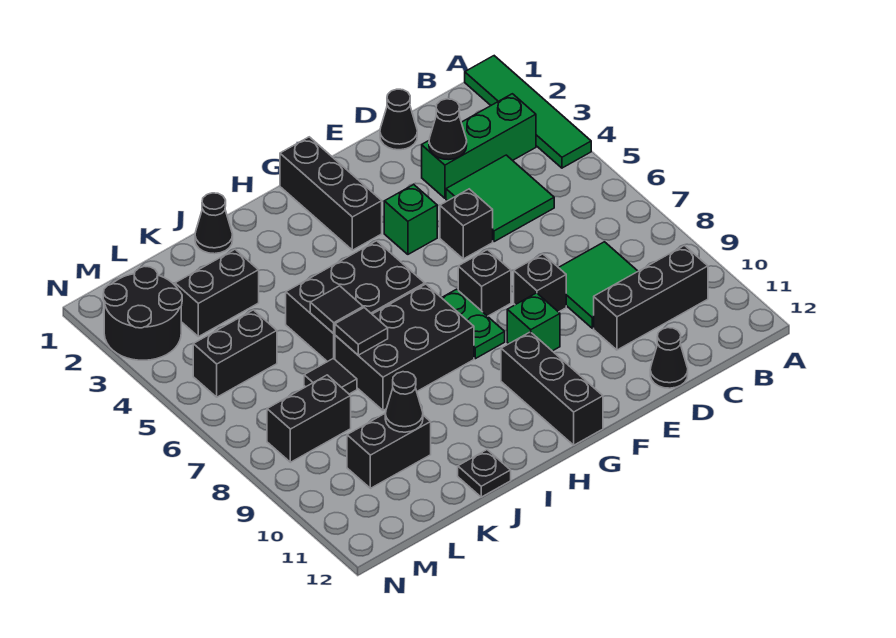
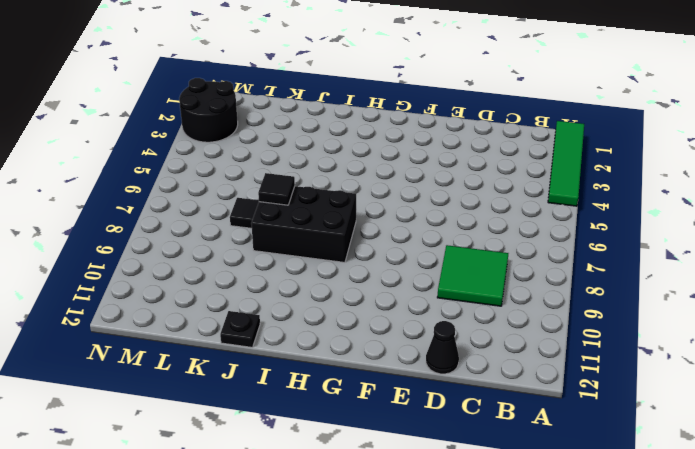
none -> green 1x3 brick [422,94,536,198]
none -> black 1x3 brick [594,246,708,350]
none -> green 2x2 tile [446,155,554,242]

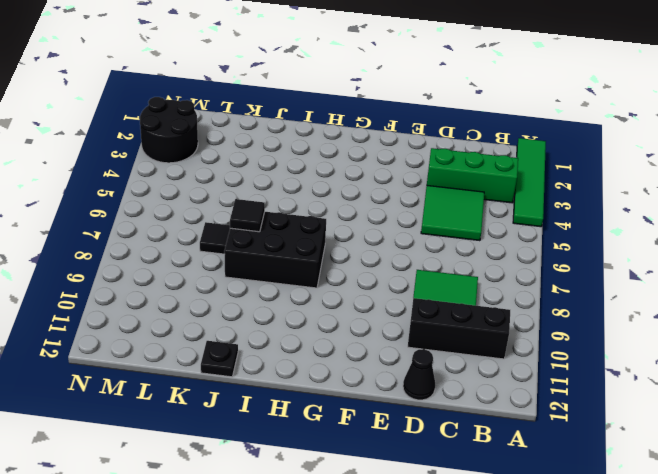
none -> black 1x1 cone [380,89,417,150]
none -> black 1x1 brick [440,189,493,259]
none -> black 1x1 brick [514,254,566,312]

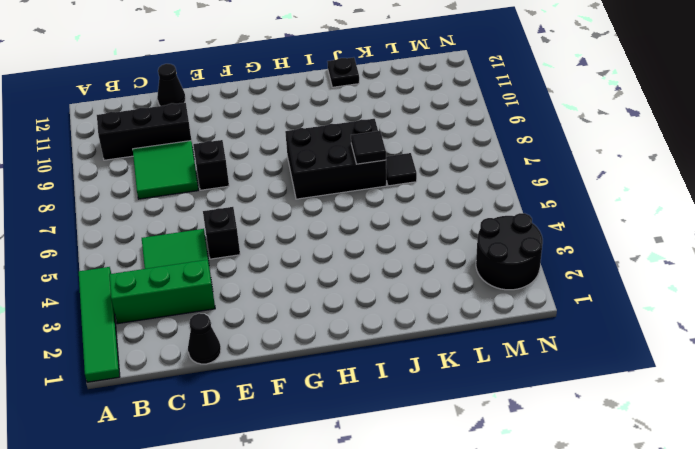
none -> green 1x1 brick [384,185,437,254]
none -> black 1x1 brick [458,250,511,316]
none -> green 1x1 brick [507,293,560,351]

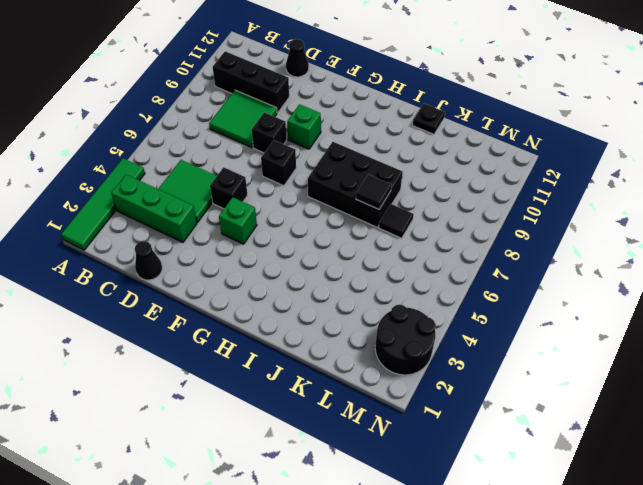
none -> black 1x3 brick [280,137,382,250]
none -> green 1x2 plate [442,289,505,359]
none -> black 1x3 brick [501,332,603,445]

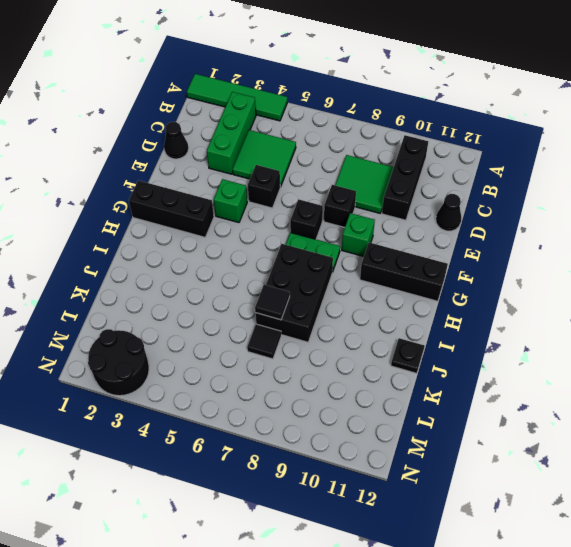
none -> black 2x3 brick [286,241,425,362]
none -> black 1x1 cone [195,193,233,254]
none -> black 1x2 brick [175,250,259,337]

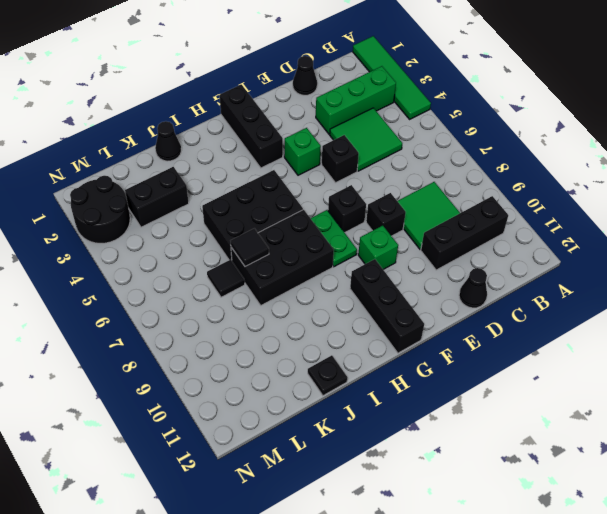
none -> black 1x2 brick [347,413,431,488]
none -> black 1x2 brick [193,310,277,397]
none -> black 1x2 brick [267,375,351,462]

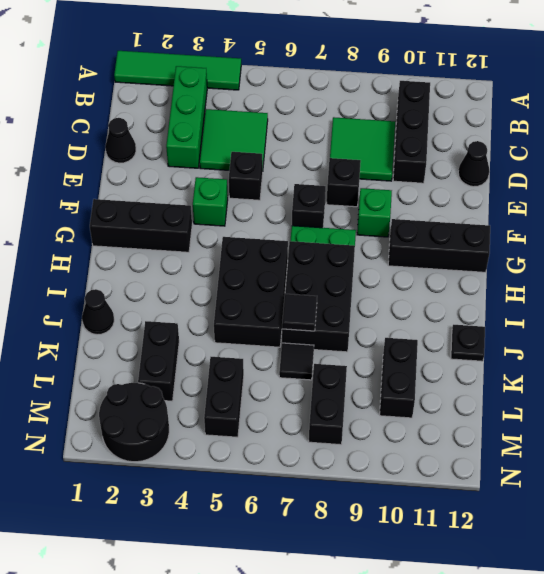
none -> black 1x1 cone [429,99,467,160]
none -> black 1x1 tile [310,286,363,333]
none -> black 1x1 cone [385,372,423,432]

